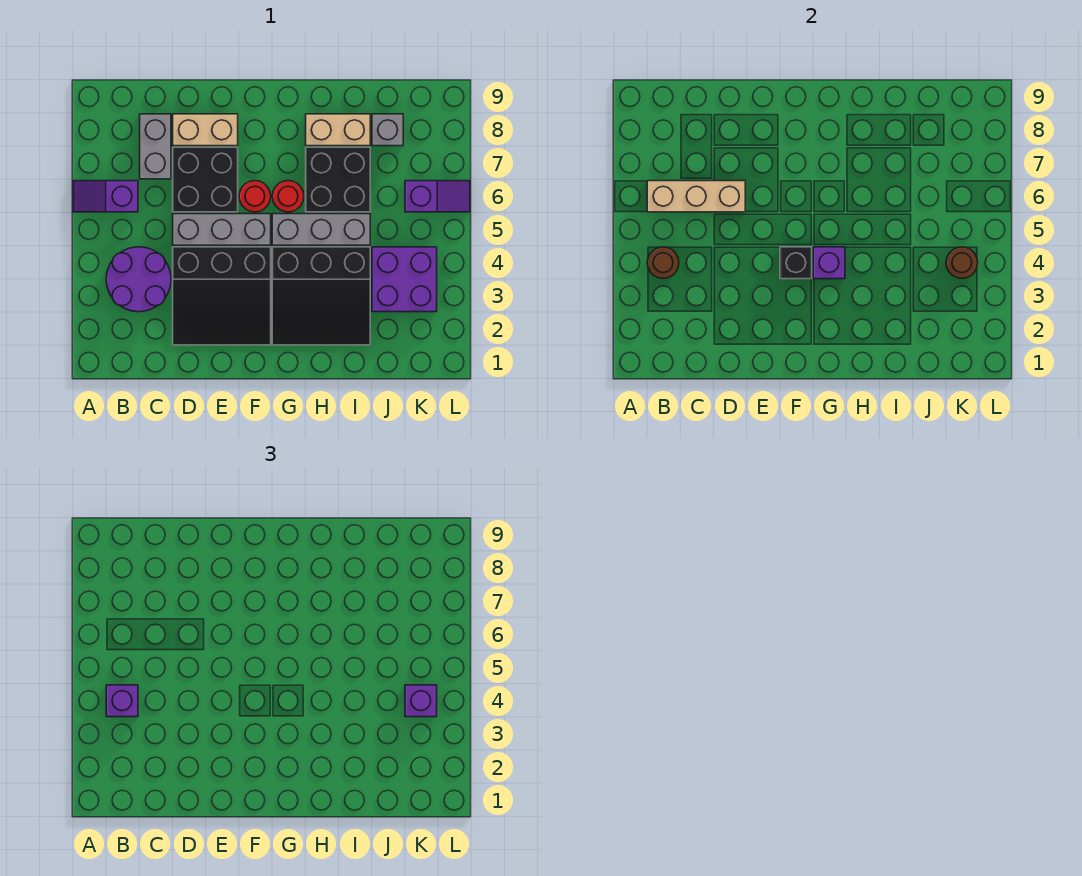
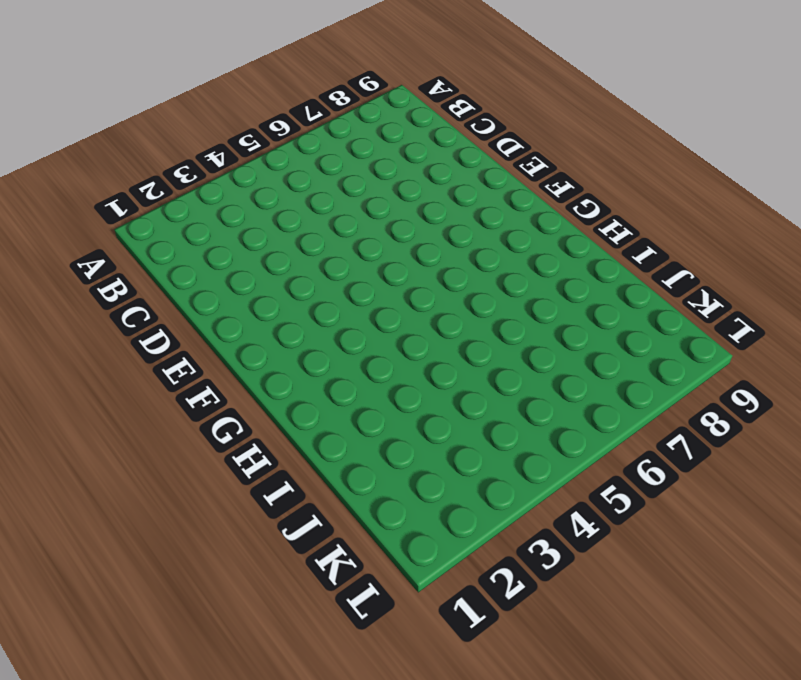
none -> purple 1x2 slope [73,181,138,212]
none -> purple 2x2 round brick [106,247,171,312]
none -> grey 1x2 brick [140,114,171,179]

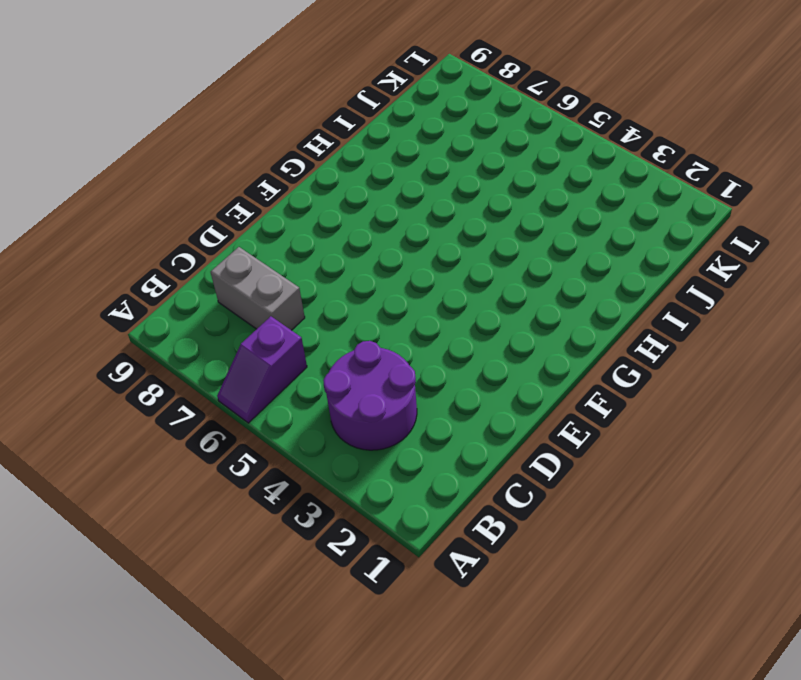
none -> black 3x3 slope [173,247,271,345]
none -> grey 1x3 brick [173,214,271,245]
none -> black 2x2 brick [173,147,238,212]

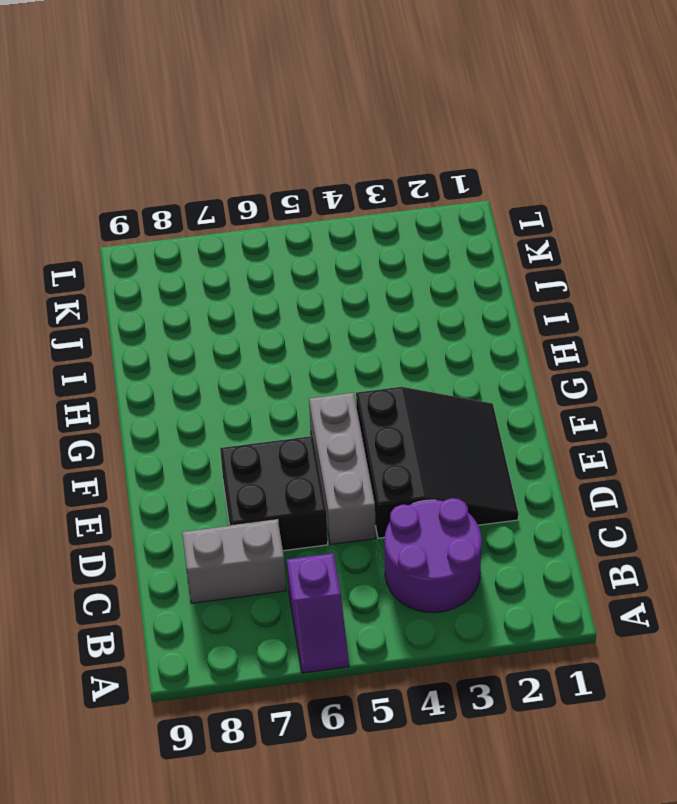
none -> tan 1x2 brick [173,114,238,146]
none -> red 1x1 round brick [239,181,271,212]
none -> black 3x3 slope [272,247,370,345]

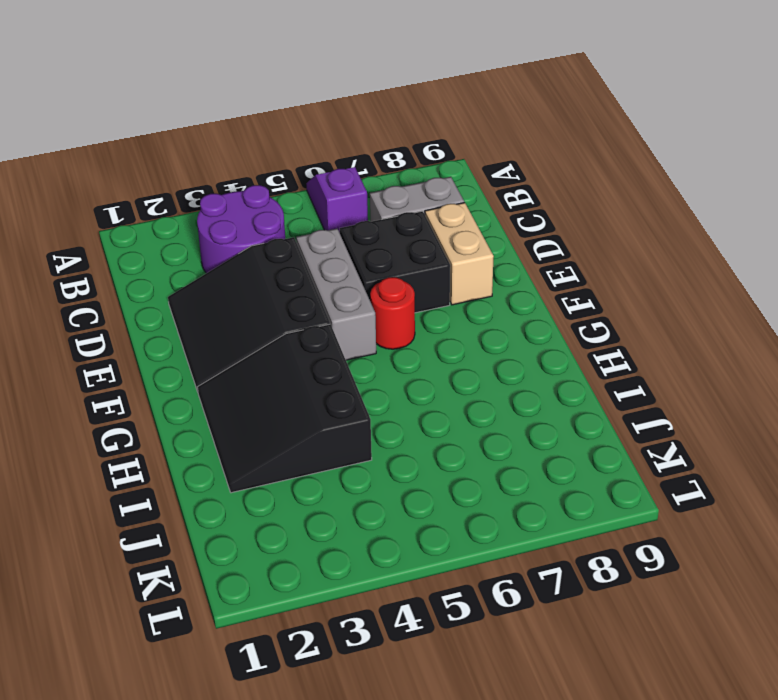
none -> grey 1x3 brick [272,214,370,245]
none -> red 1x1 round brick [272,181,304,212]
none -> black 2x2 brick [306,147,370,212]

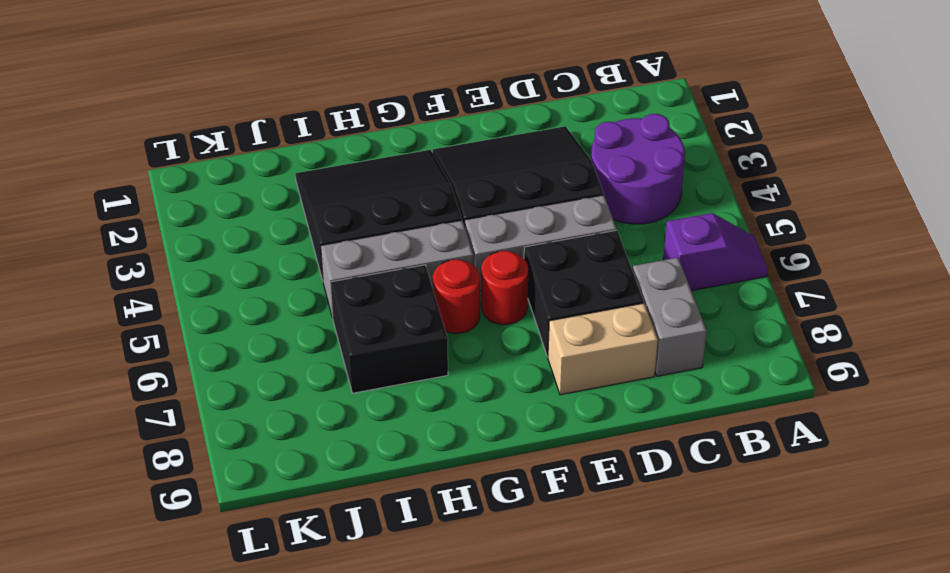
none -> tan 1x2 brick [306,114,370,146]
none -> purple 2x2 brick [372,247,437,312]
none -> grey 1x1 brick [372,114,403,146]

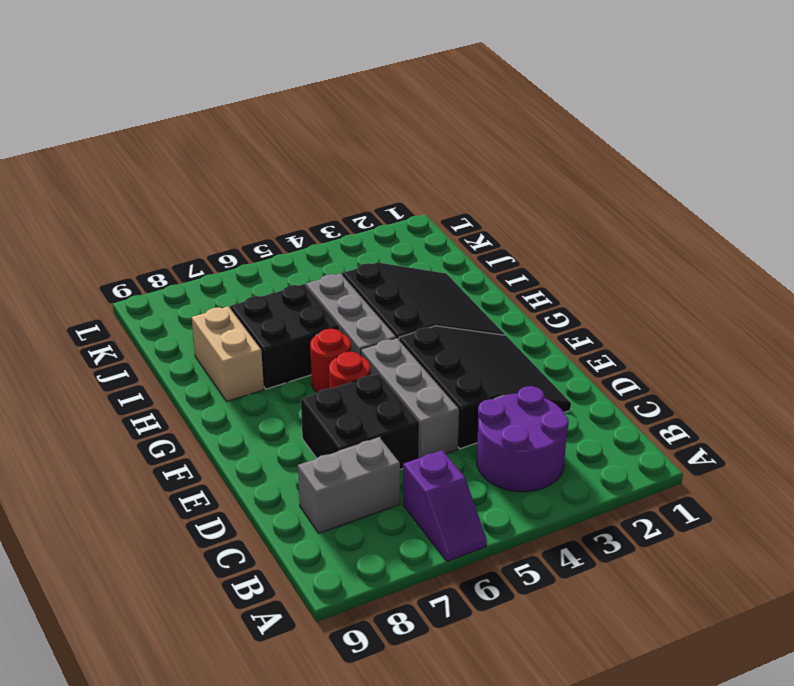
none -> tan 1x2 brick [173,114,238,146]
none -> purple 2x2 brick [372,247,437,312]
none -> grey 1x1 brick [372,114,403,146]

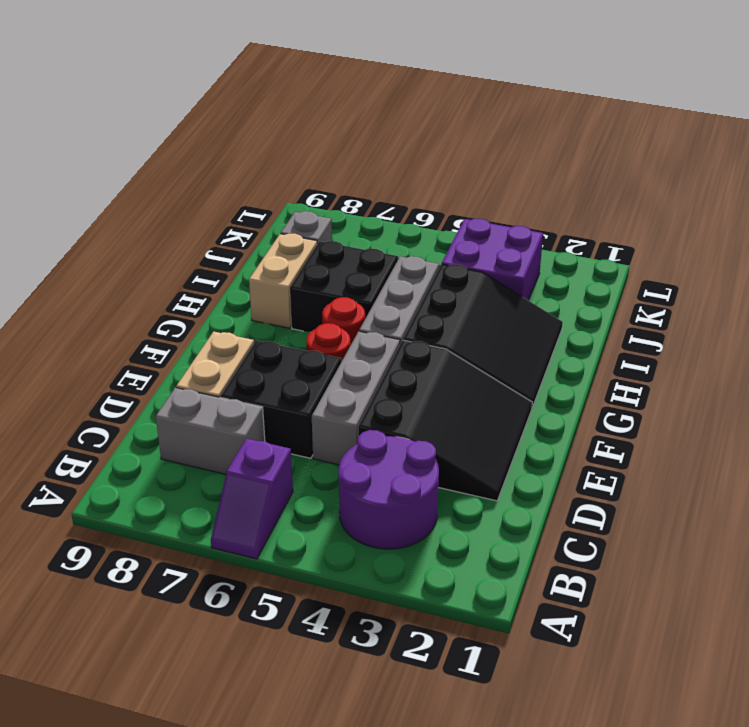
none -> purple 1x2 slope [405,181,470,212]
none -> brown 1x1 round brick [647,247,679,278]
none -> tan 1x3 brick [647,181,745,212]

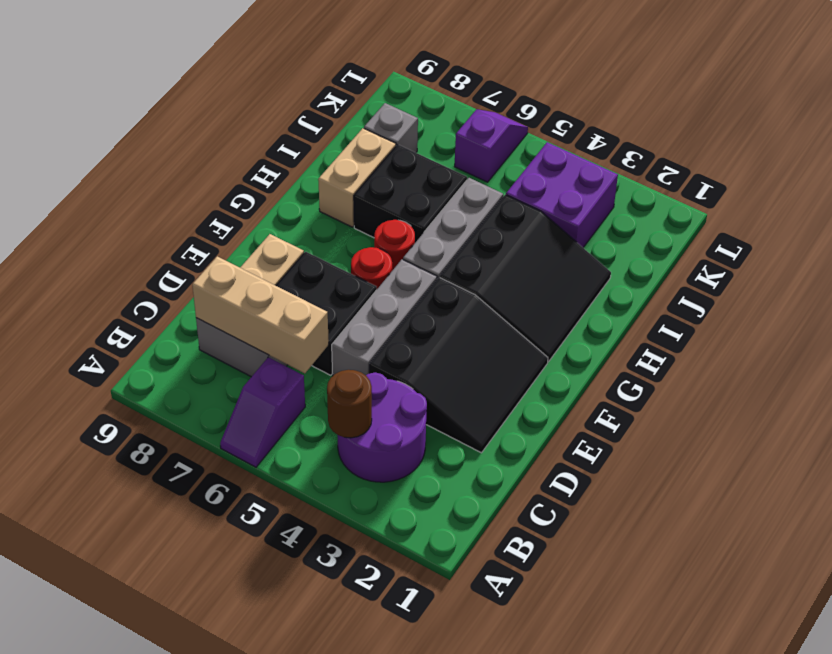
tan 1x3 brick [192,256,329,373] -> tan 1x3 brick turned to [647,181,745,212]
none -> black 1x1 brick [780,247,812,279]
none -> purple 1x1 brick [813,247,845,279]
none -> brown 1x1 round brick [946,247,978,278]

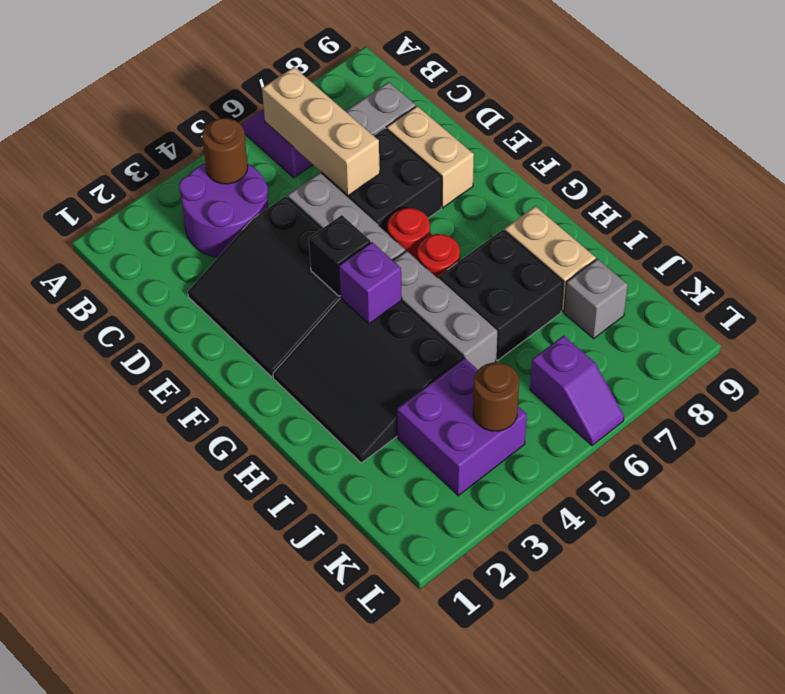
none -> purple 1x1 brick [106,685,138,717]
none -> purple 1x1 brick [405,685,437,717]

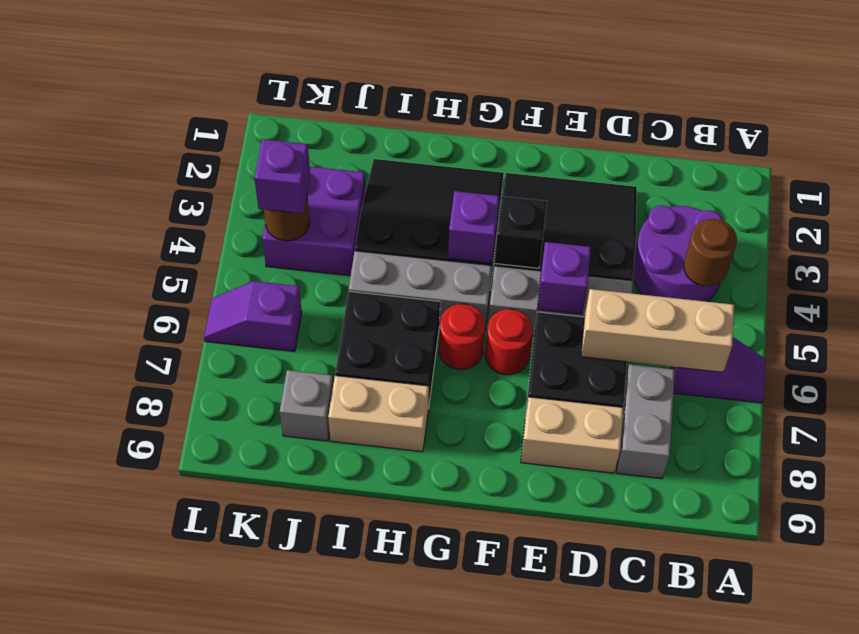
purple 1x1 brick [537,242,591,314] -> purple 1x1 brick moved to [106,685,138,717]

